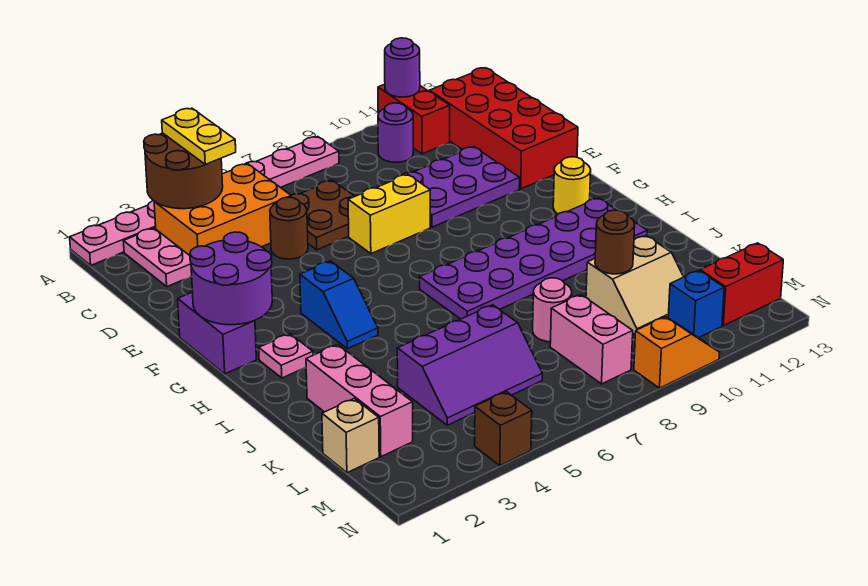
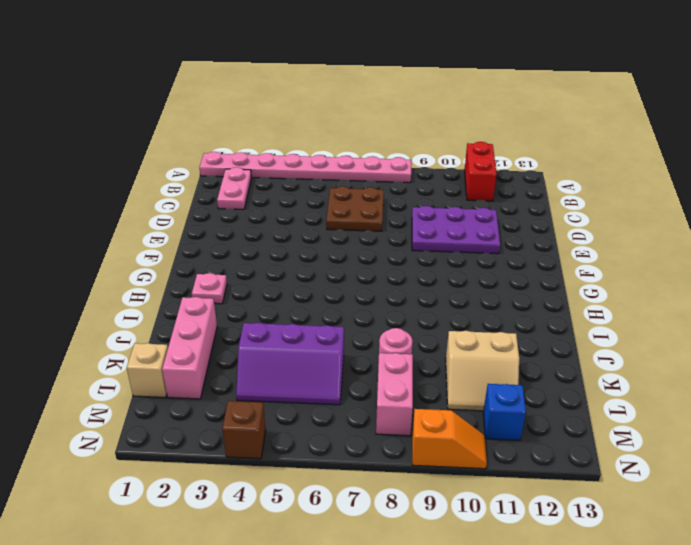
none -> orange 2x3 brick [154,164,291,255]
none -> purple 1x1 round brick [378,103,413,162]
none -> red 2x4 brick [429,68,578,189]
none -> brown 1x1 round brick [270,197,308,259]

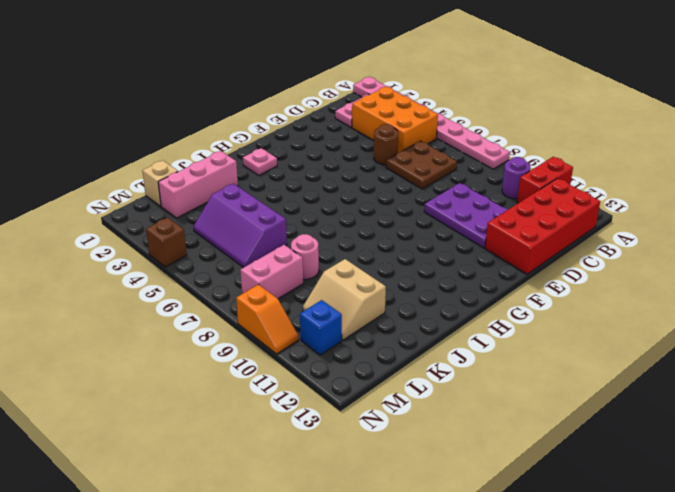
none -> yellow 1x2 brick [348,174,430,254]
none -> purple 1x2 brick [178,292,256,374]
none -> blue 1x2 slope [300,261,378,349]
none -> yellow 1x1 round brick [553,157,591,214]

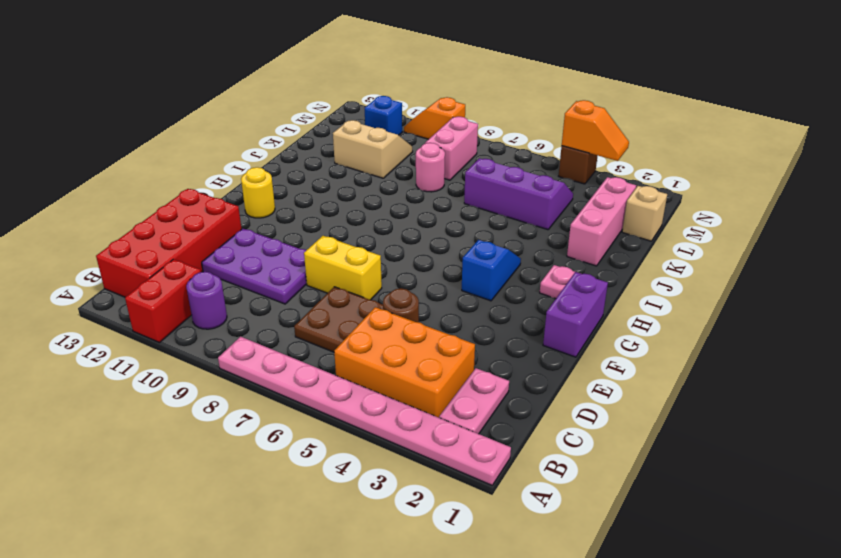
orange 1x2 slope [562,100,629,161] -> none
none -> purple 2x6 plate [419,198,647,319]
none -> red 1x2 brick [700,243,783,326]
none -> brown 2x2 round brick [144,133,223,209]
none -> purple 1x1 round brick [385,38,420,97]

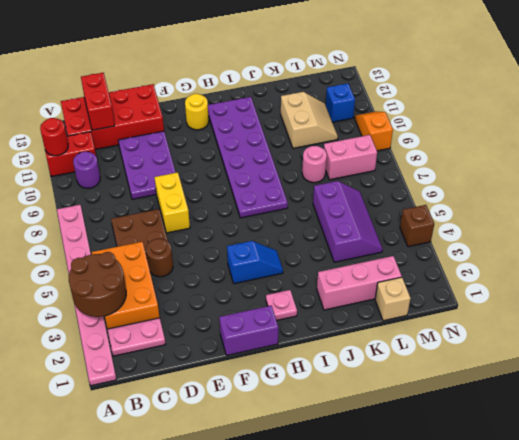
red 1x1 round brick [40,118,68,156] -> purple 1x1 round brick [385,38,420,97]
red 1x2 brick [81,73,115,130] -> red 1x2 brick moved to [700,243,783,326]
none -> purple 2x2 round brick [190,232,272,325]
none -> brown 1x1 round brick [595,210,635,274]
none -> yellow 1x2 plate [162,108,236,164]

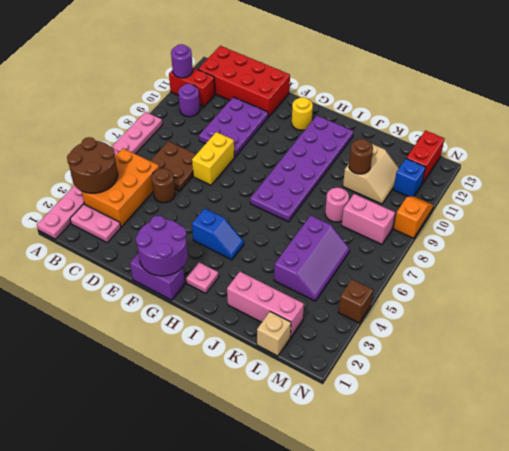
none -> yellow 1x2 plate [162,108,236,164]

